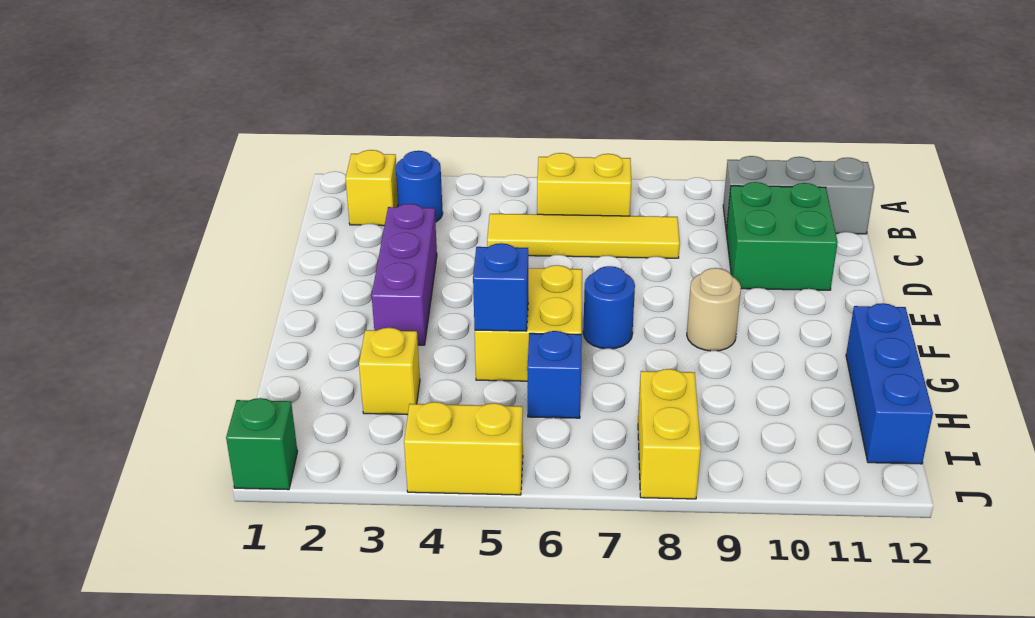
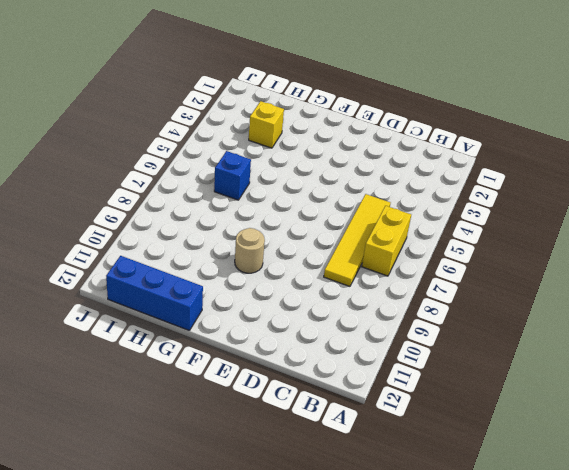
none -> yellow 1x1 brick [346,150,398,226]
none -> blue 1x1 round brick [396,151,443,222]
none -> grey 1x3 brick [723,156,874,234]

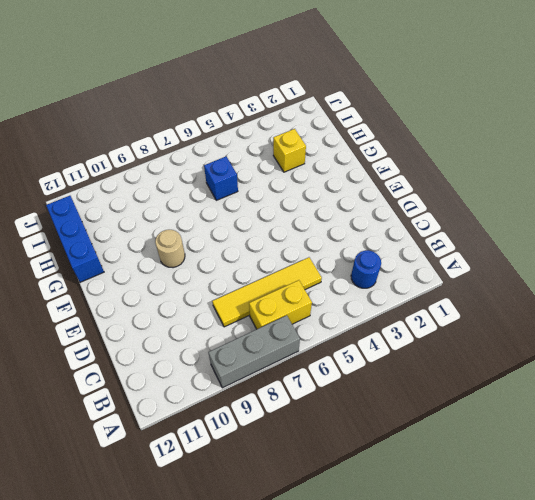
grey 1x3 brick [208,315,300,388] -> grey 1x3 brick moved to [723,156,874,234]
none -> yellow 1x1 brick [346,150,398,226]
none -> green 2x2 brick [726,182,838,290]
none -> purple 1x3 brick [372,204,437,345]

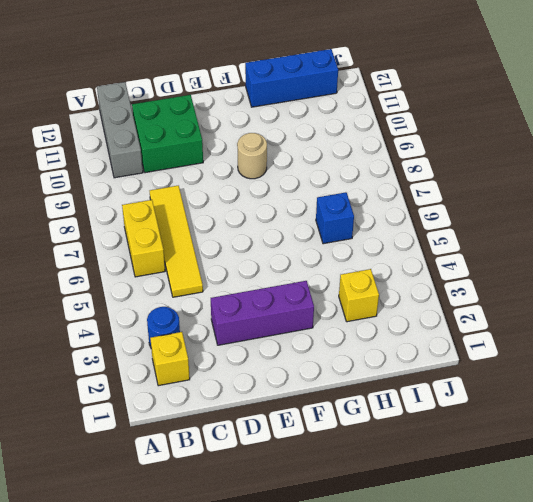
none -> yellow 2x2 brick [475,265,582,381]
none -> blue 1x1 round brick [583,266,635,349]
none -> yellow 1x2 brick [638,369,701,499]

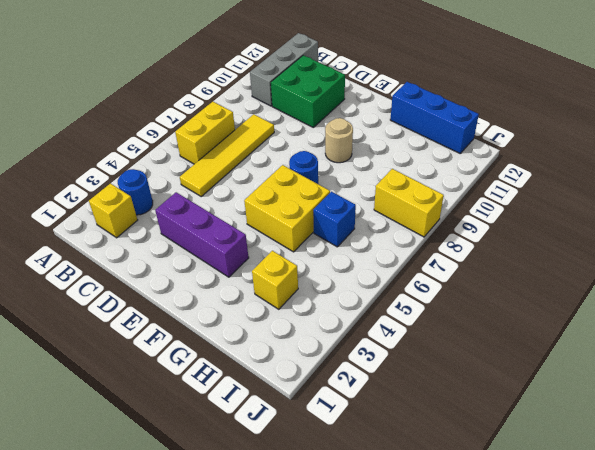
none -> green 1x1 brick [226,398,297,490]
none -> yellow 1x2 brick [404,402,523,495]
none -> blue 1x1 brick [473,243,528,331]

